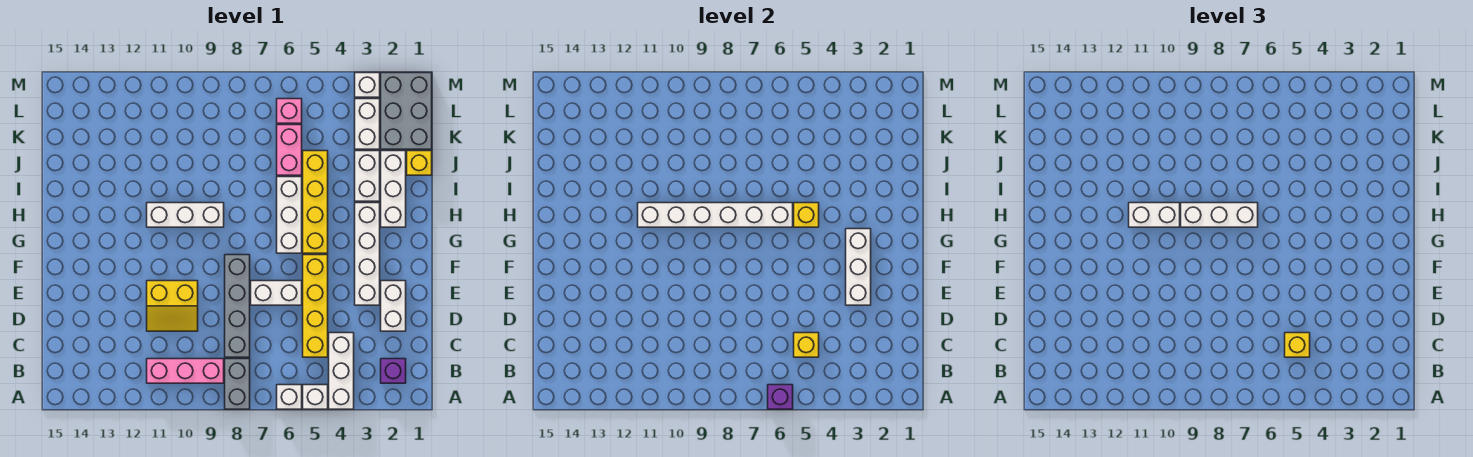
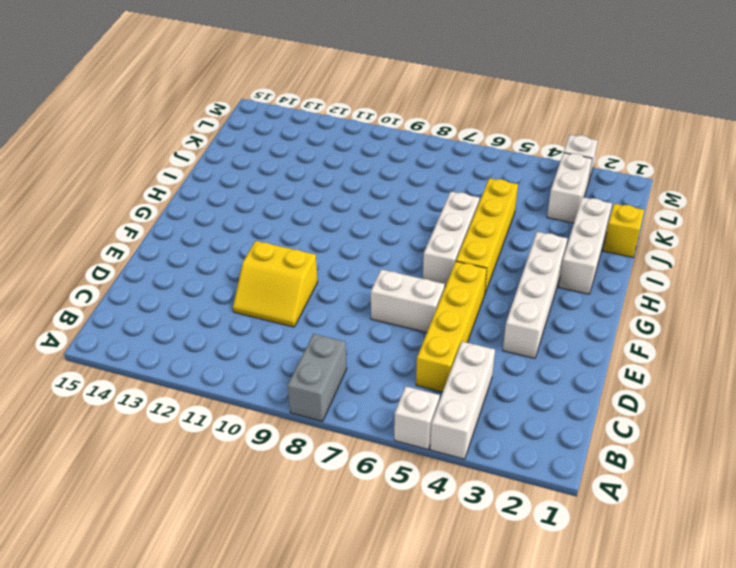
none -> white 1x1 brick [277,385,302,409]
none -> purple 1x1 brick [381,359,406,383]
none -> pink 1x3 brick [147,359,224,383]
none -> grey 1x4 brick [225,255,250,357]

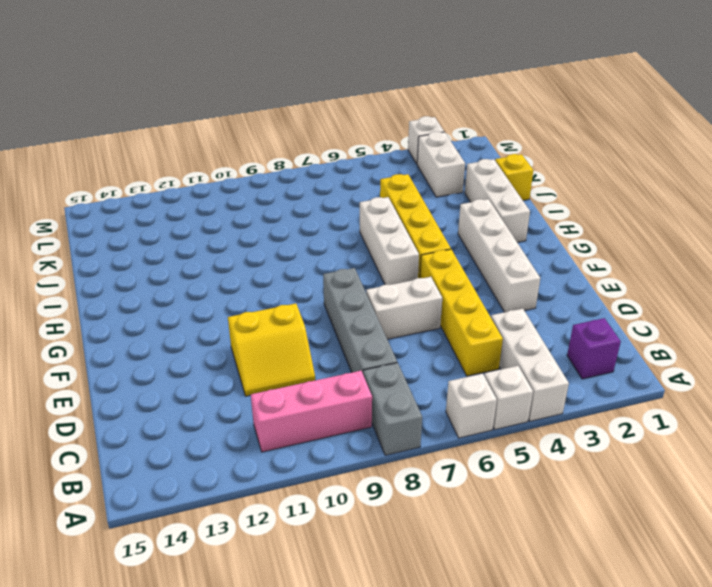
none -> white 1x2 brick [381,281,406,331]
none -> white 1x3 brick [147,203,224,227]
none -> white 1x2 brick [355,151,380,201]
none -> pink 1x2 brick [277,125,302,175]

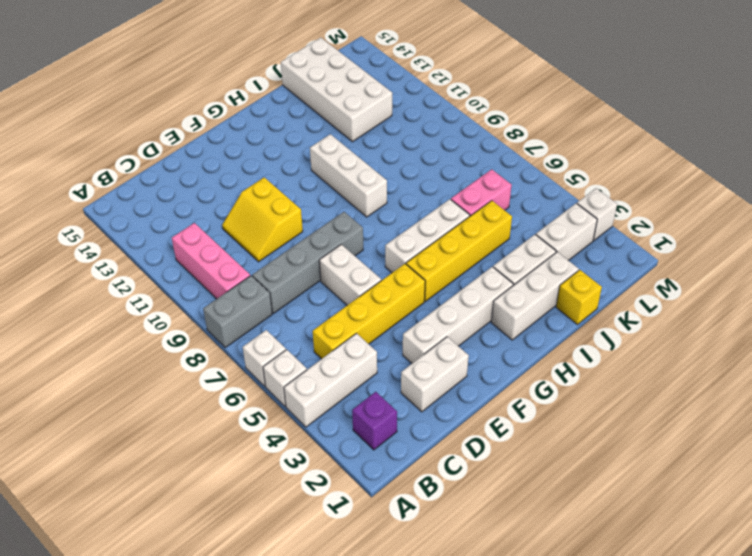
white 2x4 brick [281,38,392,142] -> none
none -> grey 2x3 brick [381,73,432,149]
none -> pink 1x1 brick [277,99,302,123]
none -> purple 1x1 brick [768,385,793,409]
none -> yellow 1x1 brick [794,333,819,357]

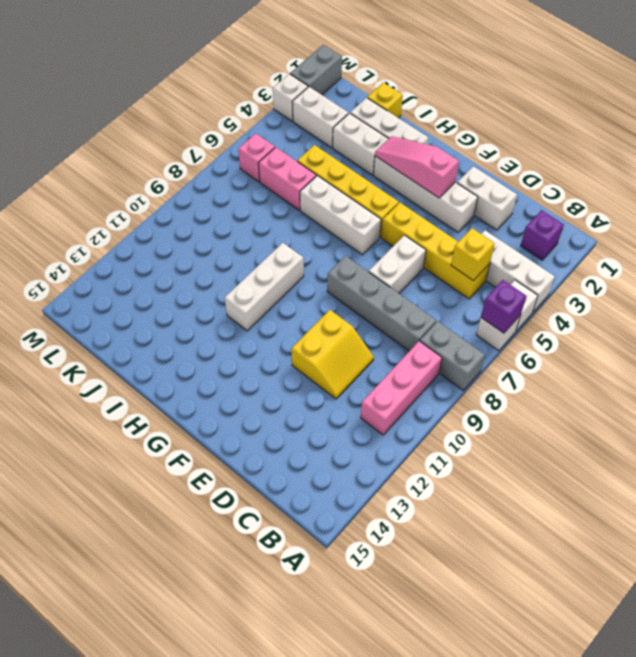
pink 1x3 slope [375,136,459,198] -> white 1x3 brick [846,229,871,305]
grey 1x2 brick [290,45,342,95] -> grey 2x3 brick [381,73,432,149]
none -> yellow 1x1 brick [794,203,819,227]
none -> white 1x6 brick [638,203,793,227]
none -> yellow 1x1 brick [1285,333,1310,357]
none -> white 1x3 brick [1181,203,1258,227]

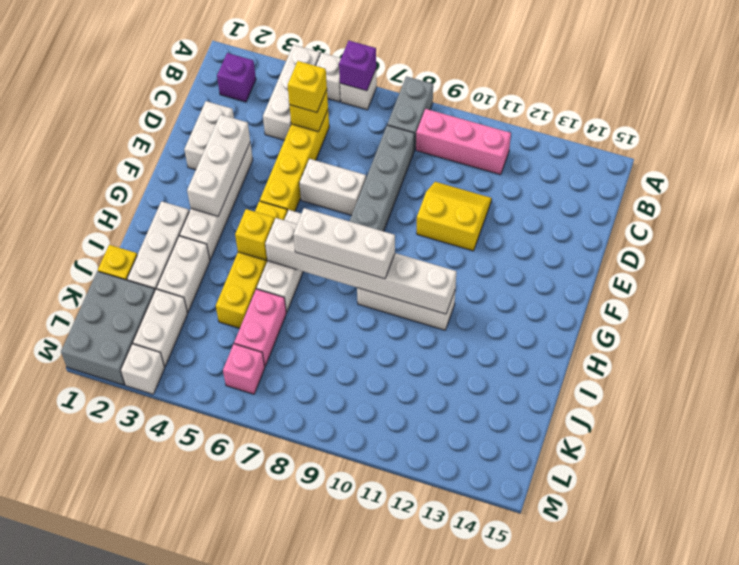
none -> white 1x2 brick [1129,203,1180,227]

